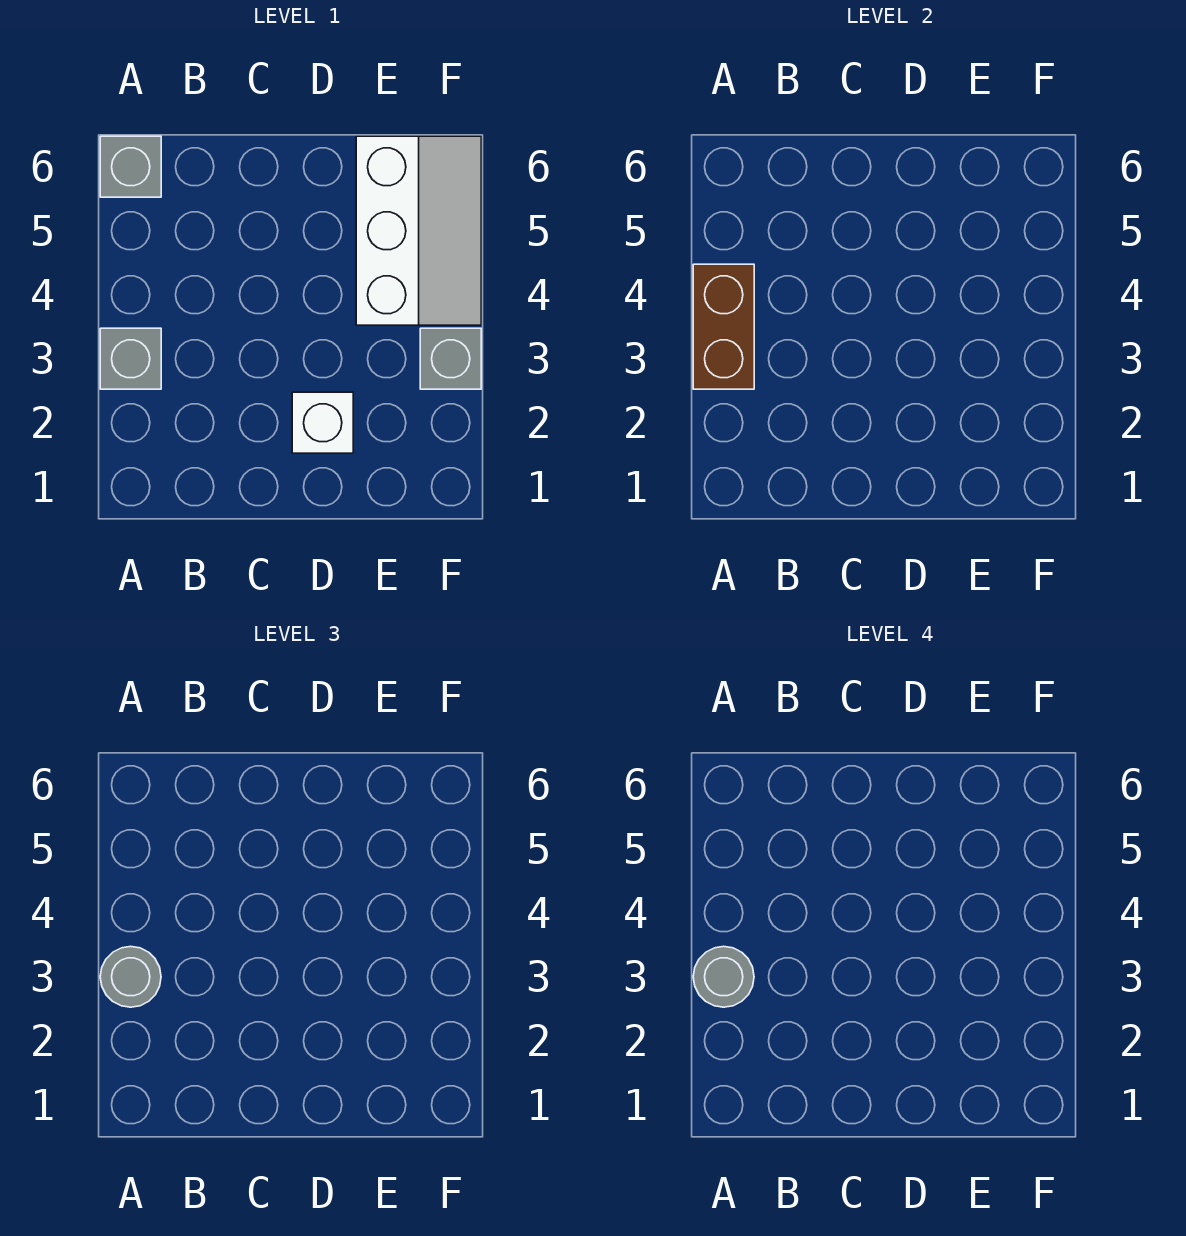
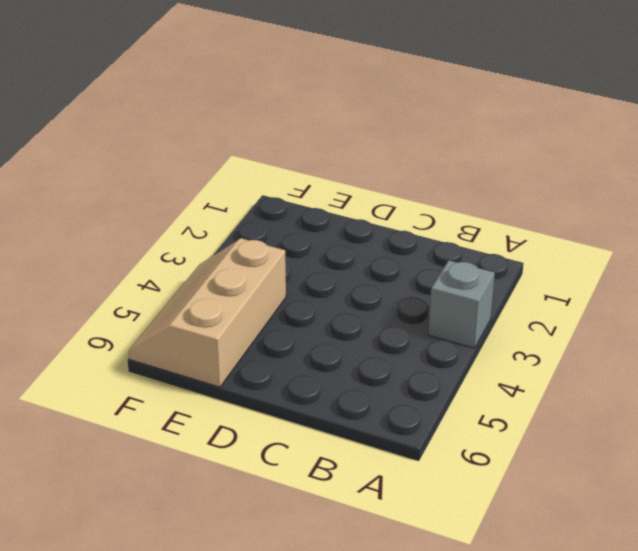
tan 2x3 slope [128,238,286,387] -> white 2x3 slope [356,136,481,325]
none -> grey 1x1 brick [100,136,161,197]
none -> white 1x1 brick [292,392,353,453]

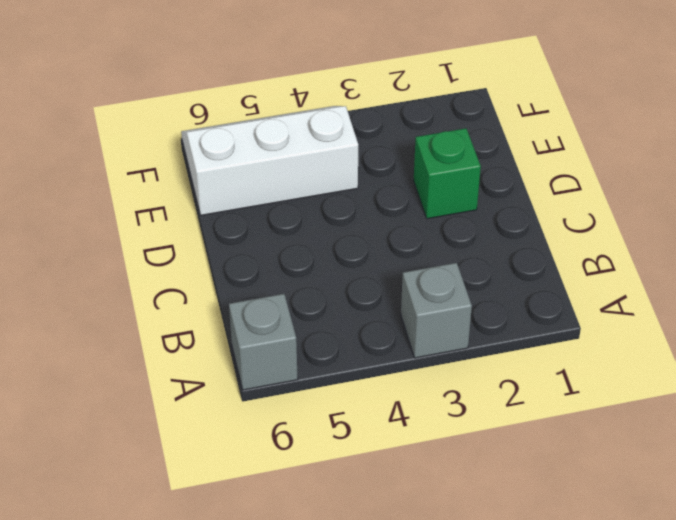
green 1x1 brick [414,128,481,219] -> white 1x1 brick [292,392,353,453]
none -> grey 1x1 brick [420,328,481,389]
none -> brown 1x2 brick [693,264,754,389]

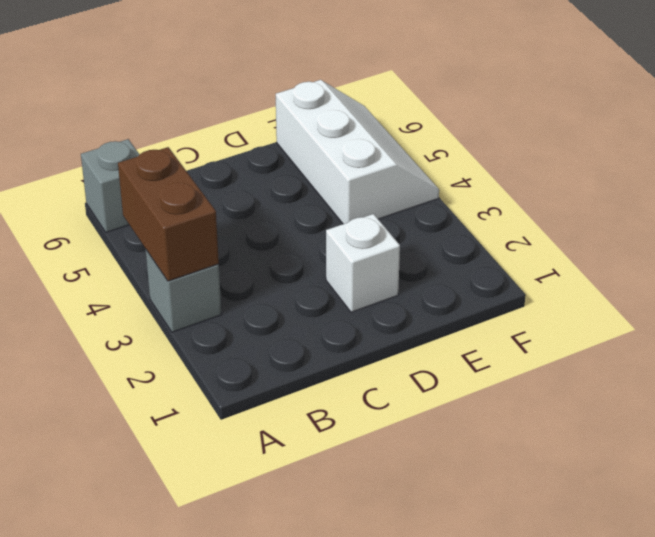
none -> grey 1x1 brick [420,328,481,389]
none -> grey 1x1 round brick [100,946,161,1007]

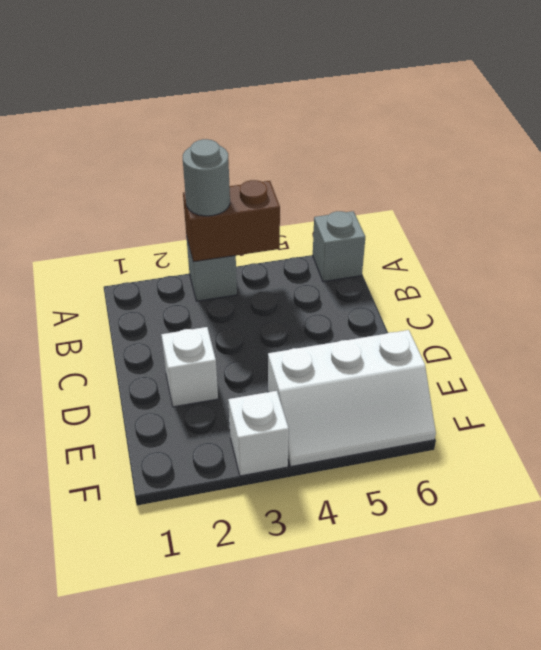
white 1x1 brick [228,391,289,476] -> grey 1x1 brick [420,328,481,389]
none -> grey 1x1 round brick [693,946,754,1007]

